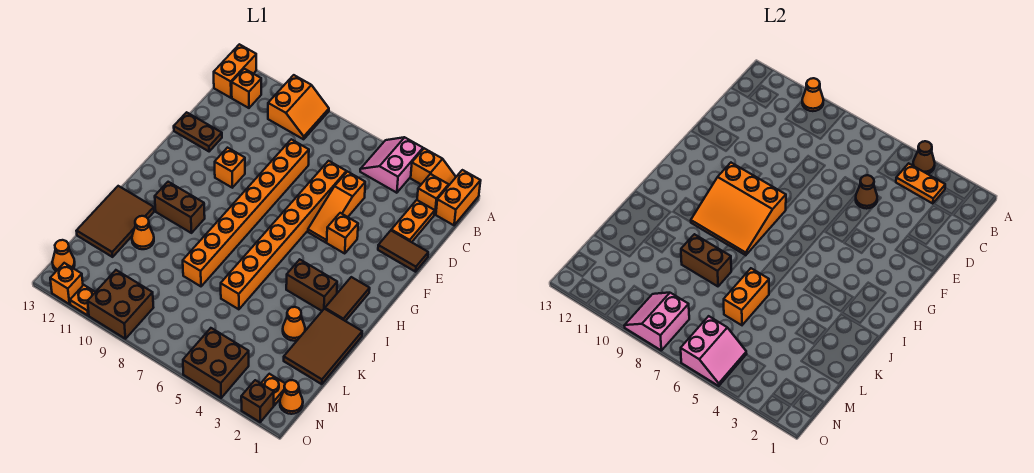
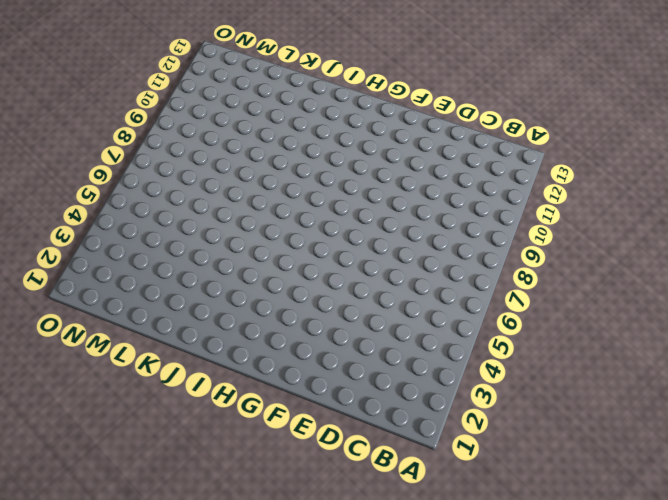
none -> orange 1x2 brick [436,170,481,225]
none -> orange 1x2 slope [411,148,456,185]
none -> pink 2x2 slope [360,137,423,193]
none -> orange 2x2 slope [268,75,329,139]

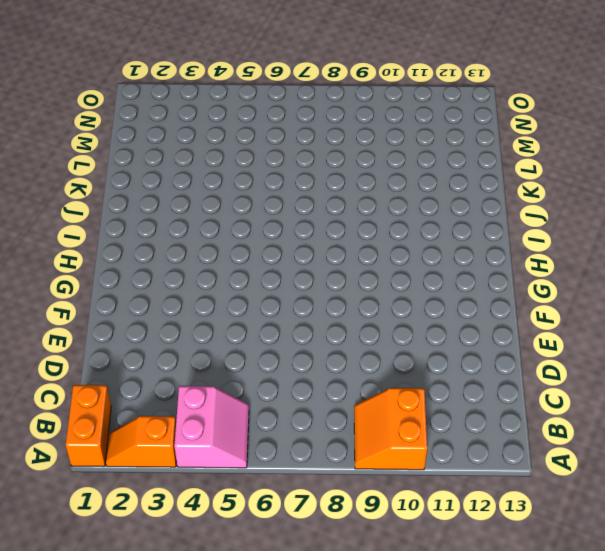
none -> orange 1x2 brick [214,44,256,98]
none -> orange 1x1 brick [417,174,449,214]
none -> orange 1x1 brick [232,69,261,108]
none -> orange 1x2 plate [391,200,435,242]

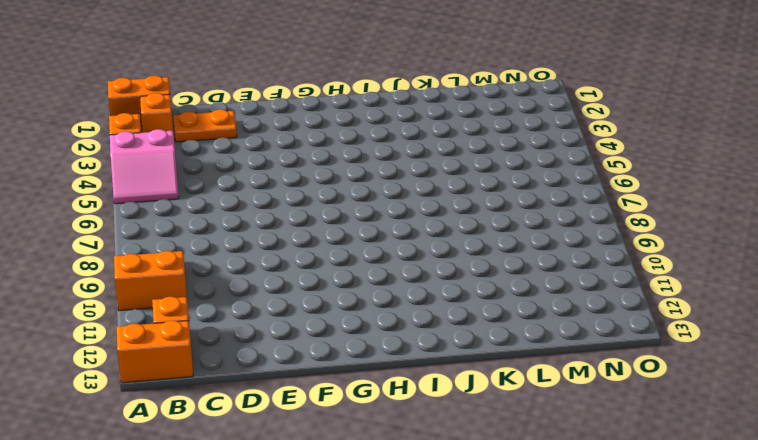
none -> orange 1x3 slope [308,172,365,242]
none -> orange 1x8 brick [221,161,346,309]
none -> orange 1x8 brick [183,139,309,286]
none -> brown 1x2 tile [378,231,428,272]

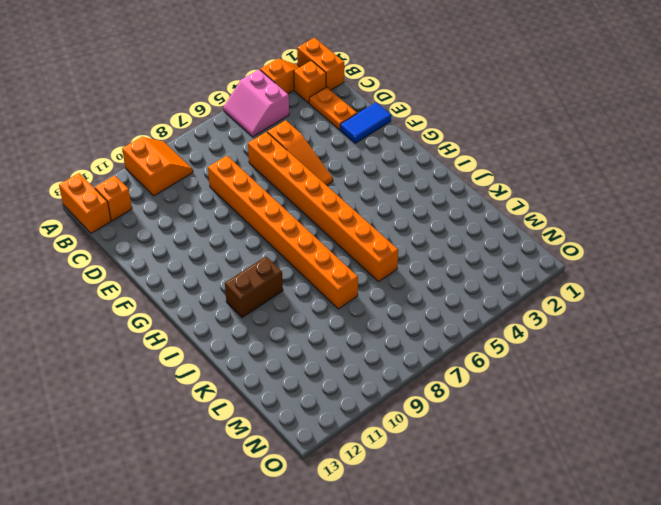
blue 1x2 tile [340,103,391,143] -> brown 1x2 tile [378,231,428,272]
none -> brown 1x2 plate [174,112,222,151]
none -> orange 1x1 brick [327,213,358,254]
none -> orange 1x1 brick [215,148,245,188]
none -> brown 1x2 tile [325,277,370,321]

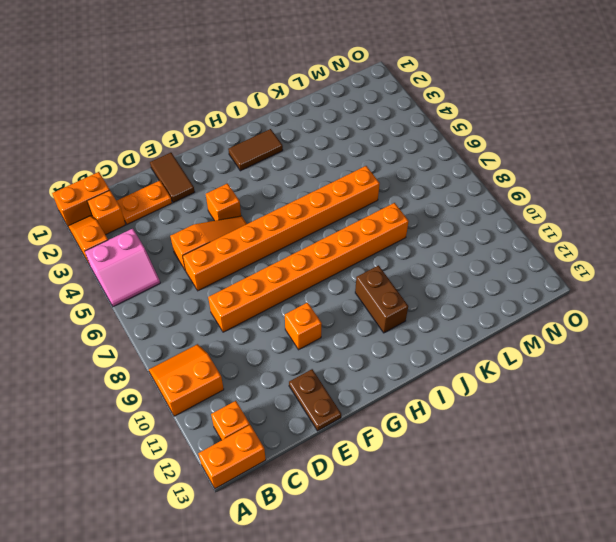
none -> brown 1x2 brick [286,260,337,311]
none -> brown 2x3 tile [284,309,362,384]
none -> brown 2x3 tile [77,186,154,257]
none -> orange 1x1 cone [283,307,305,341]

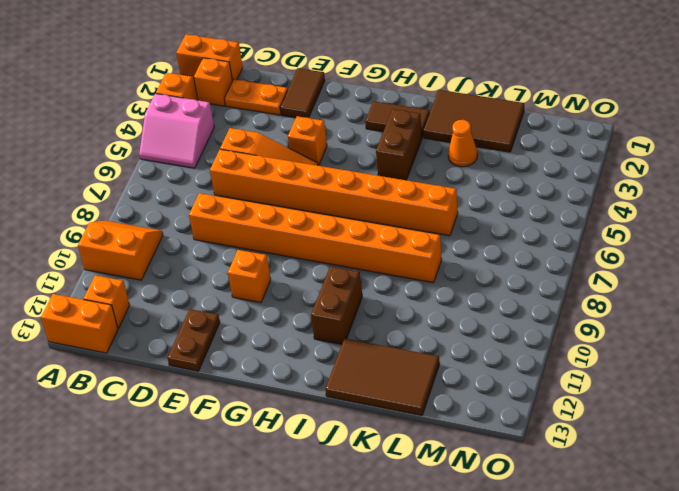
none -> orange 1x1 cone [132,216,154,249]
none -> orange 1x1 cone [280,380,303,414]
none -> orange 1x1 plate [261,374,285,405]
none -> brown 2x2 brick [183,328,249,398]

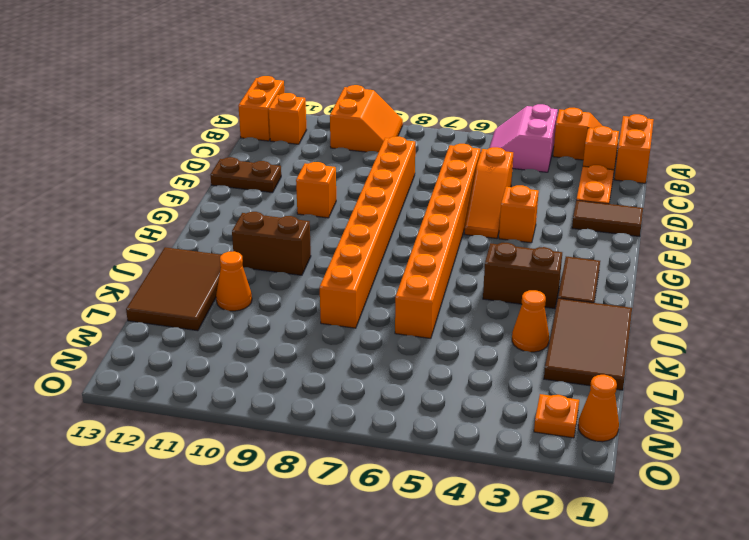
none -> brown 2x2 brick [183,328,249,398]
none -> brown 2x2 brick [88,270,153,339]
none -> orange 1x1 cone [52,240,75,271]
none -> brown 1x1 brick [241,380,274,422]

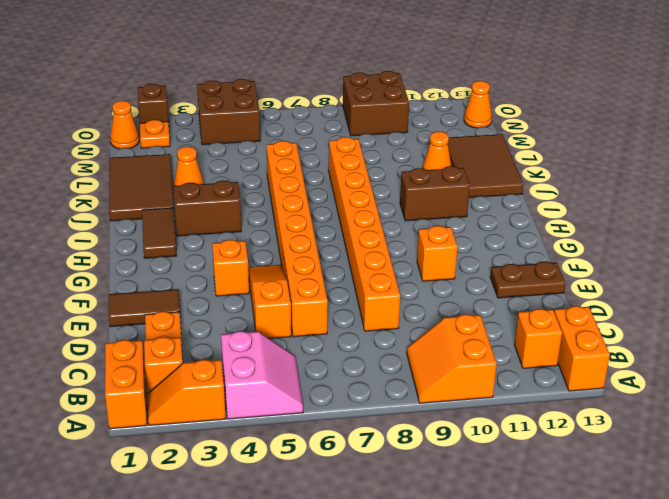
none -> orange 1x1 plate [70,285,95,315]
none -> orange 1x1 brick [50,263,83,304]
none -> brown 1x1 cone [913,141,935,174]
none -> orange 1x1 cone [802,78,823,111]

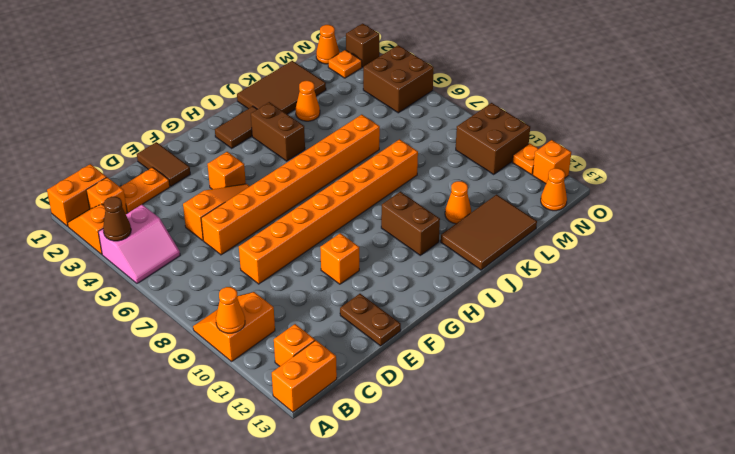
none -> orange 1x2 plate [896,163,945,204]
none -> brown 1x1 cone [856,175,877,209]
none -> orange 3x3 slope [691,163,786,255]
none -> orange 1x2 brick [724,268,769,325]

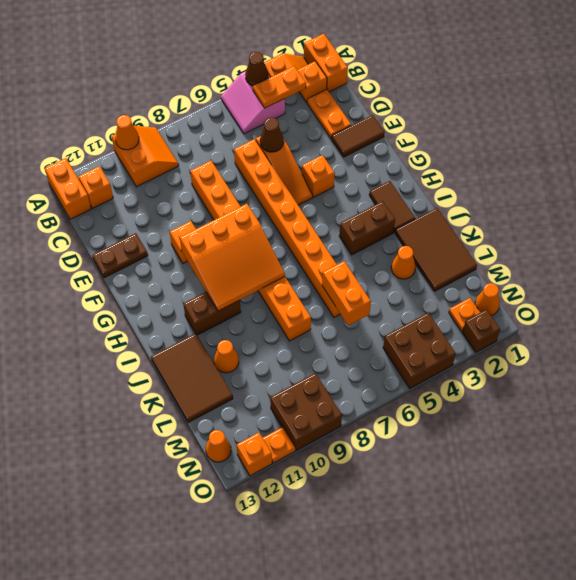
none -> brown 1x2 brick [681,234,731,286]
none -> pink 2x2 slope [681,316,746,386]
none -> pink 2x2 slope [624,293,689,350]

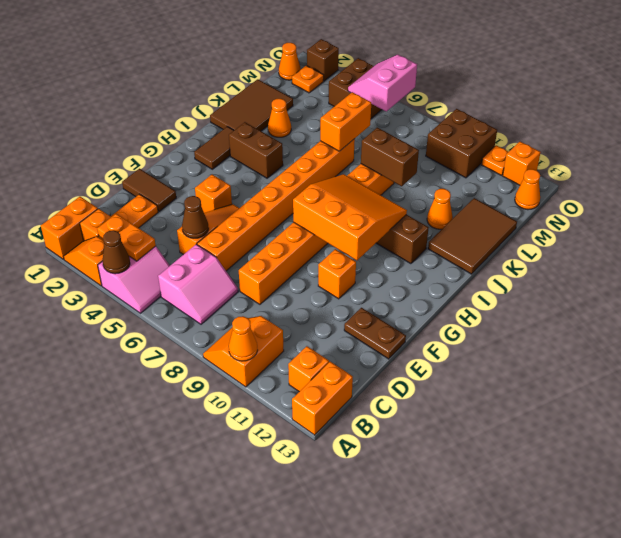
pink 2x2 slope [158,244,238,324] -> pink 2x2 slope moved to [624,293,689,350]

